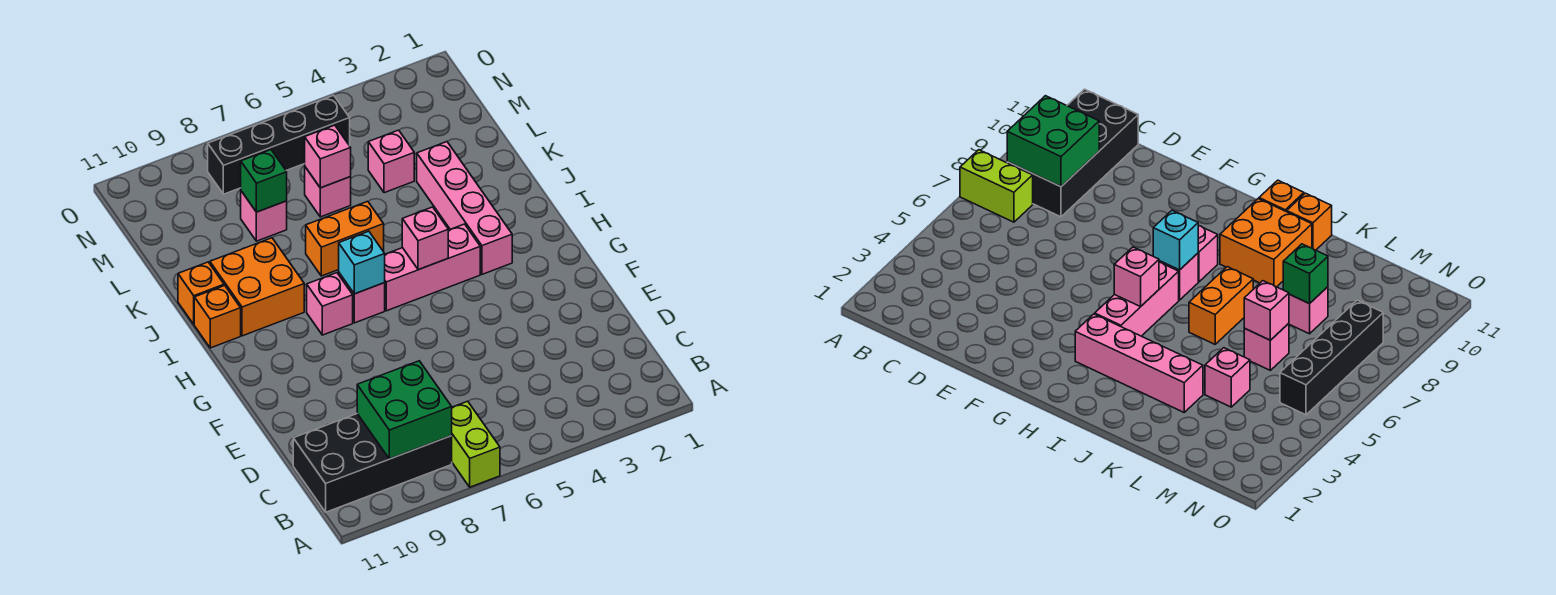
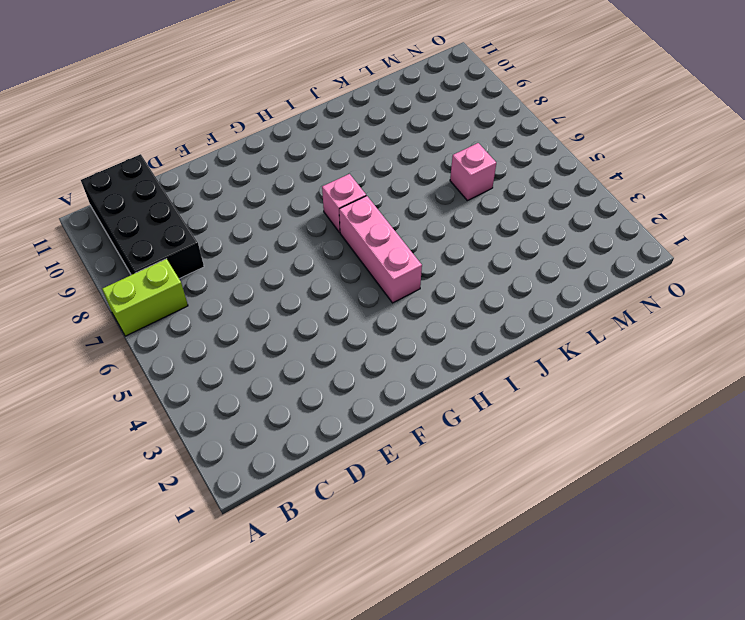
none -> pink 1x4 brick [417,142,512,274]
none -> pink 1x1 brick [307,273,353,335]
none -> orange 2x2 brick [210,238,304,336]

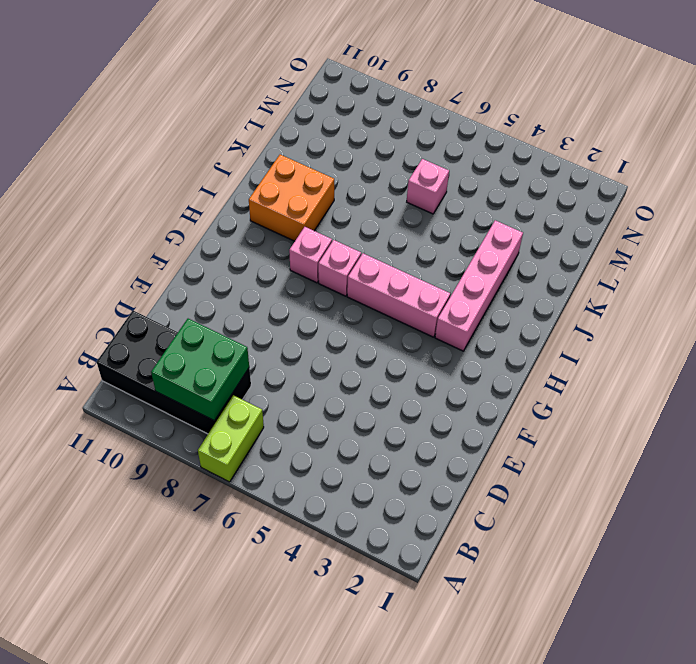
none -> orange 1x1 brick [194,286,241,348]
none -> orange 1x2 brick [306,201,384,276]
none -> orange 1x1 brick [178,262,224,324]

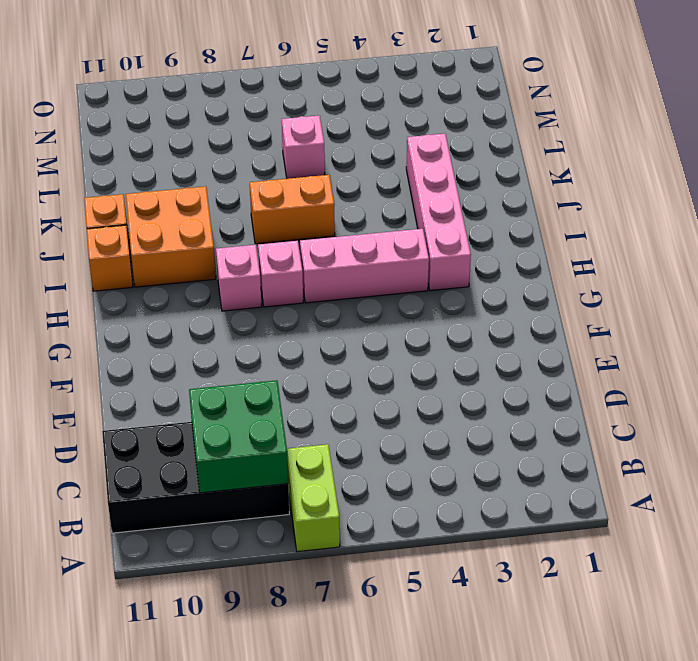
none -> pink 1x1 brick [368,130,414,193]
none -> pink 1x1 brick [241,191,287,241]
none -> black 1x4 brick [208,95,350,194]

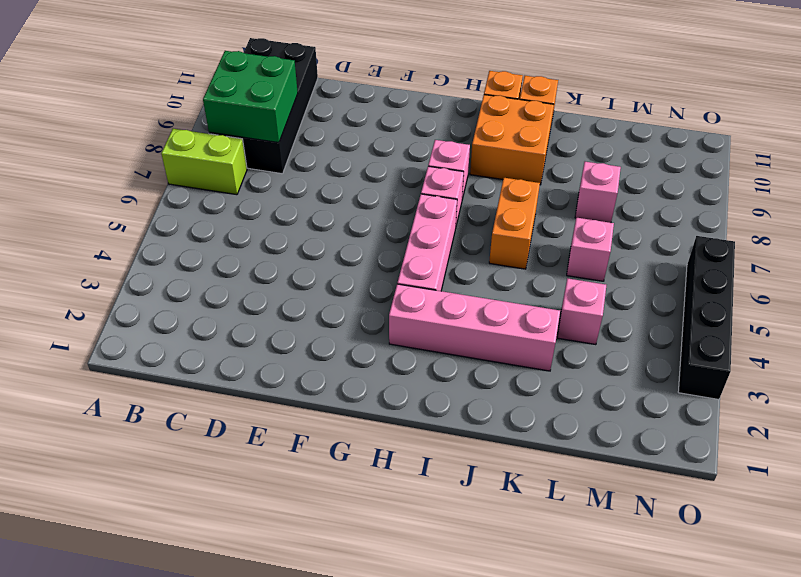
black 1x4 brick [678,236,735,400] -> black 1x4 brick moved to [208,95,350,194]
none -> pink 1x1 brick [402,207,448,270]
none -> cyan 1x1 brick [339,231,385,294]
none -> pink 1x1 brick [305,125,351,188]

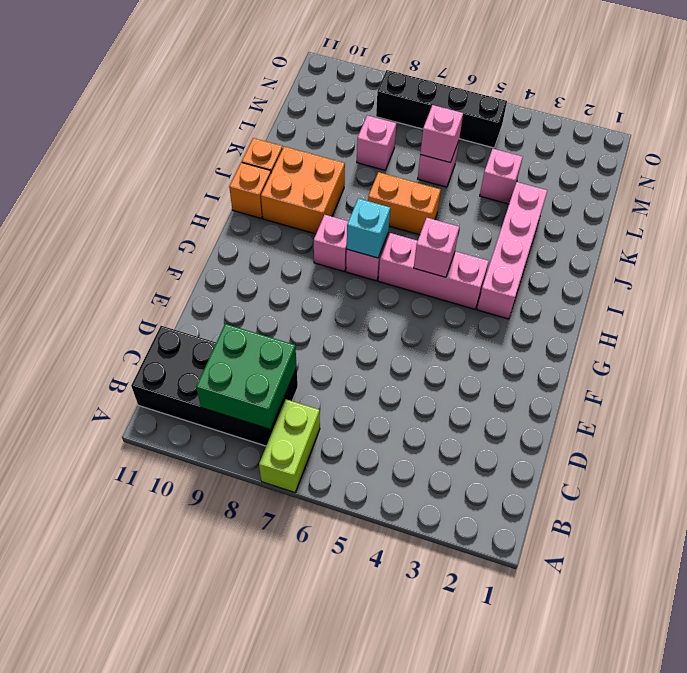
none -> green 1x1 brick [241,150,287,212]

